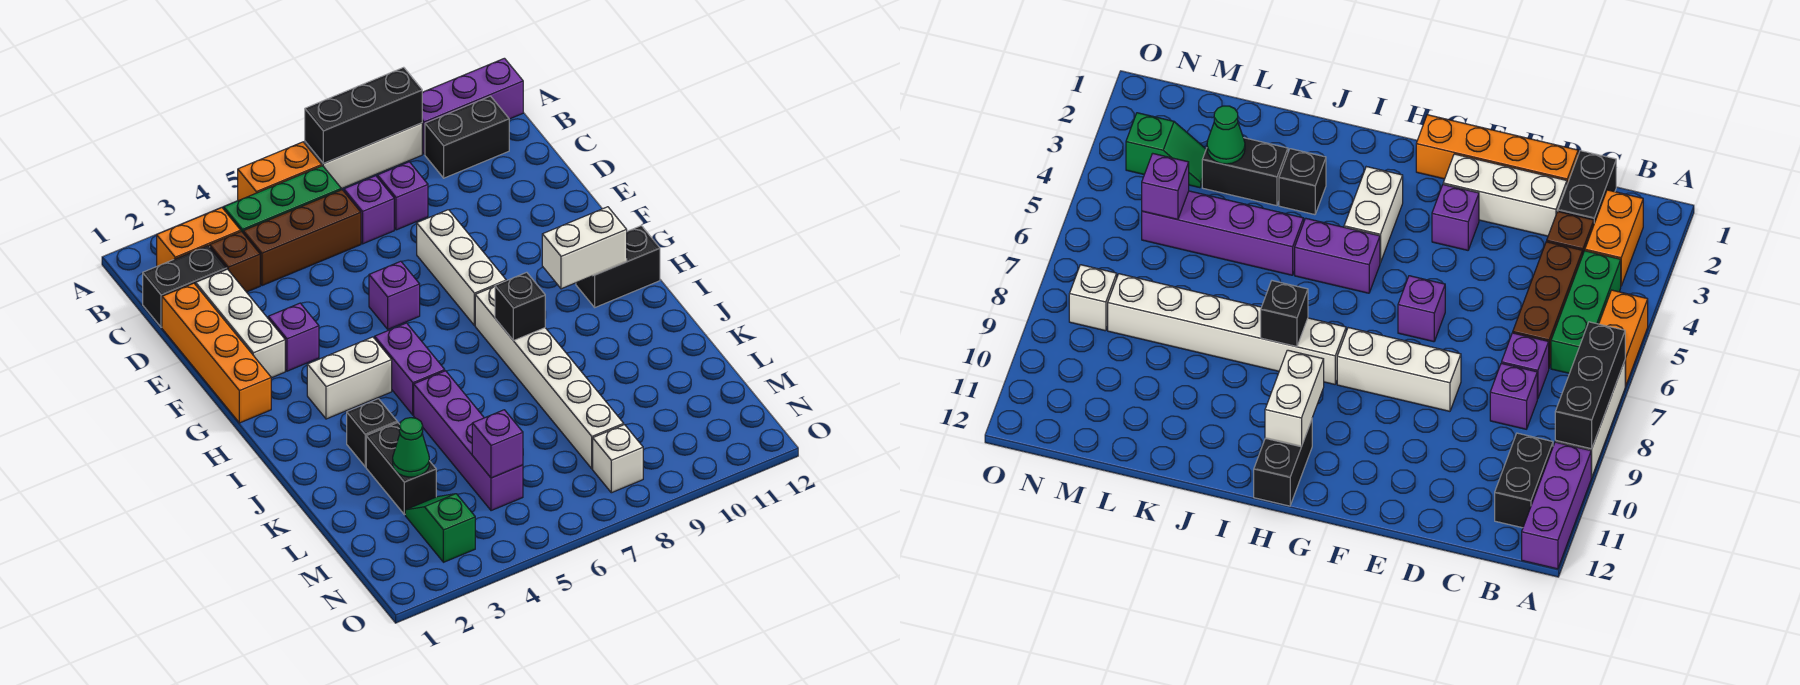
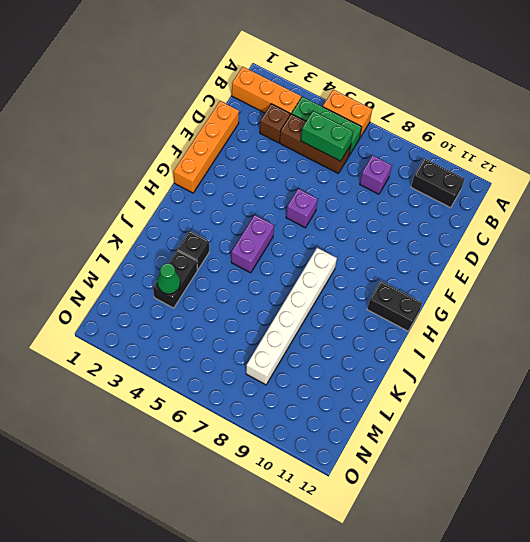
orange 1x3 brick [232,67,301,115] -> orange 1x2 brick [157,208,241,266]
green 1x2 brick [301,111,353,161] -> none
none -> white 1x3 brick [305,123,422,189]
none -> purple 1x3 brick [422,58,523,154]
none -> black 1x2 brick [143,245,227,327]
none -> purple 1x1 brick [344,176,394,244]

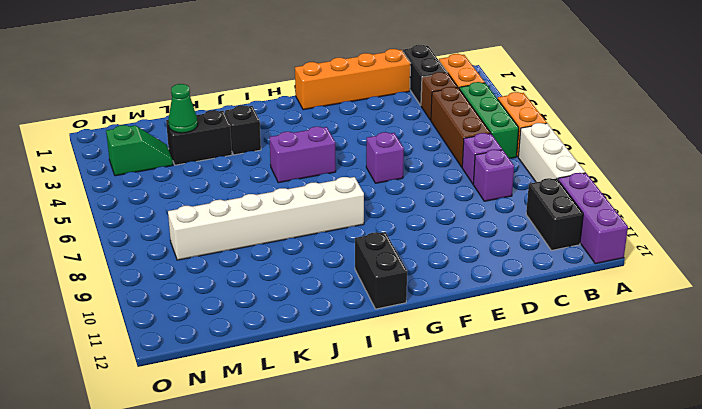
none -> white 1x3 brick [196,269,285,378]
none -> white 1x3 brick [417,210,506,325]
none -> purple 1x1 brick [268,303,319,371]
none -> white 1x2 brick [307,337,392,419]

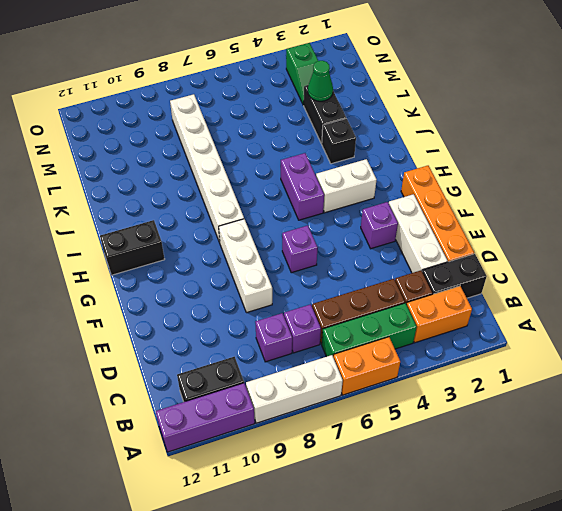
none -> purple 1x4 brick [414,371,523,511]
none -> white 1x1 brick [593,425,643,493]
none -> black 1x3 brick [305,67,422,163]
none -> white 1x2 brick [542,207,627,289]

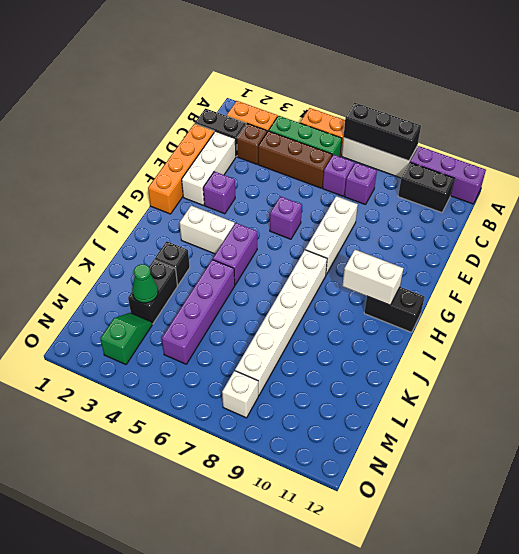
none -> black 1x1 brick [495,272,545,341]
none -> purple 1x1 brick [472,410,523,478]

